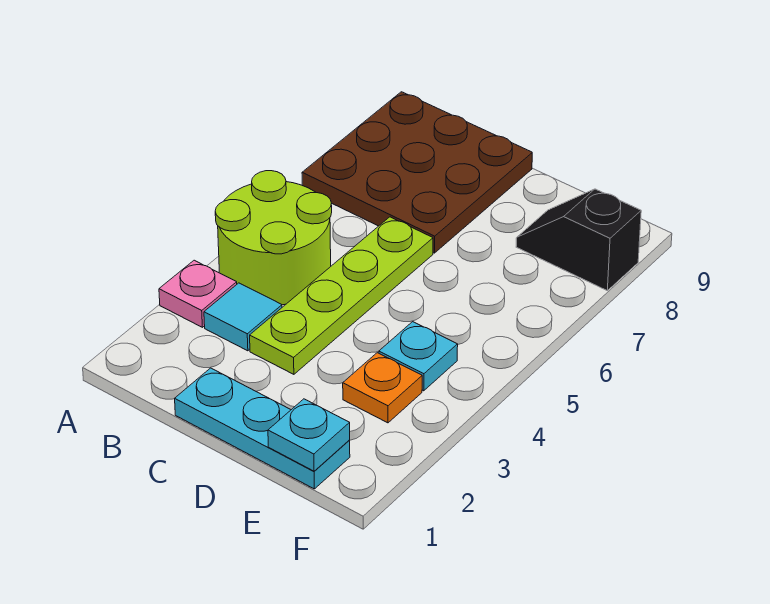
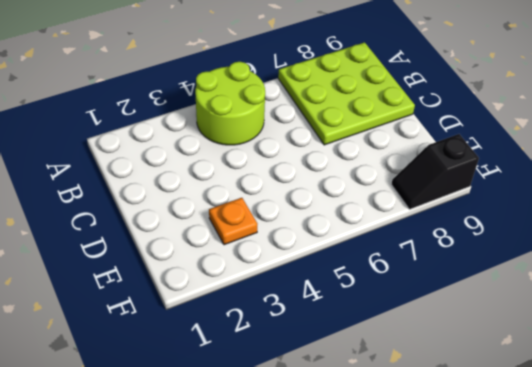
lime 3x3 plate [278,42,415,145] -> brown 3x3 plate [302,92,532,253]
black 1x2 slope [391,134,479,209] -> black 1x2 slope turned to [516,189,641,291]
none -> pink 1x1 plate [159,260,237,327]
none -> cyan 1x1 tile [204,283,282,351]

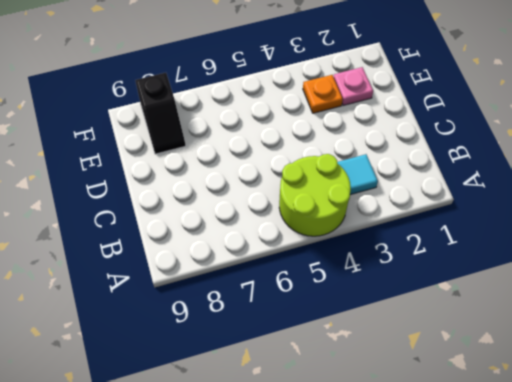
pink 1x1 plate [334,67,373,106] -> pink 1x1 plate moved to [159,260,237,327]
none -> brown 3x3 plate [302,92,532,253]
none -> cyan 1x3 plate [175,368,350,489]

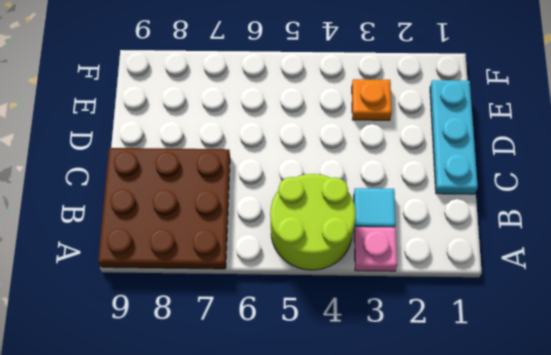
none -> lime 1x4 plate [250,217,433,374]
none -> cyan 1x1 plate [379,322,458,391]

